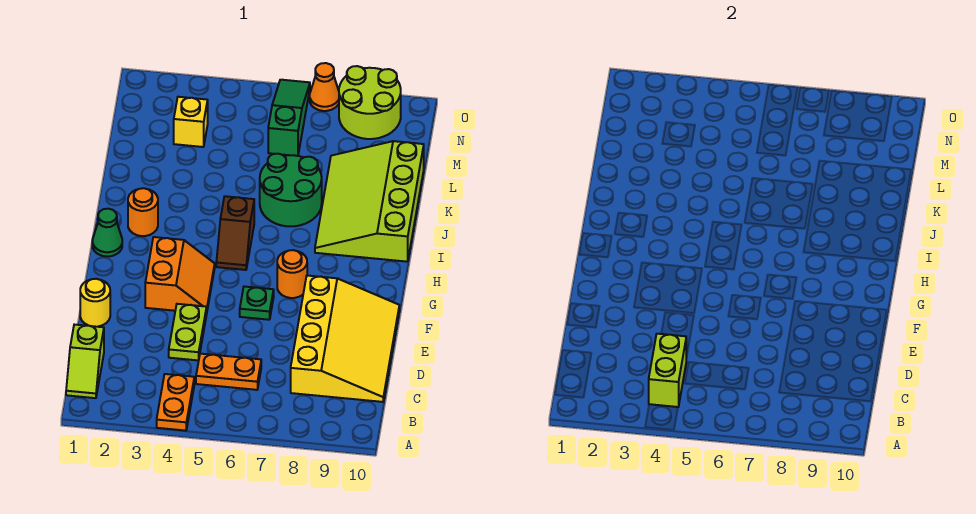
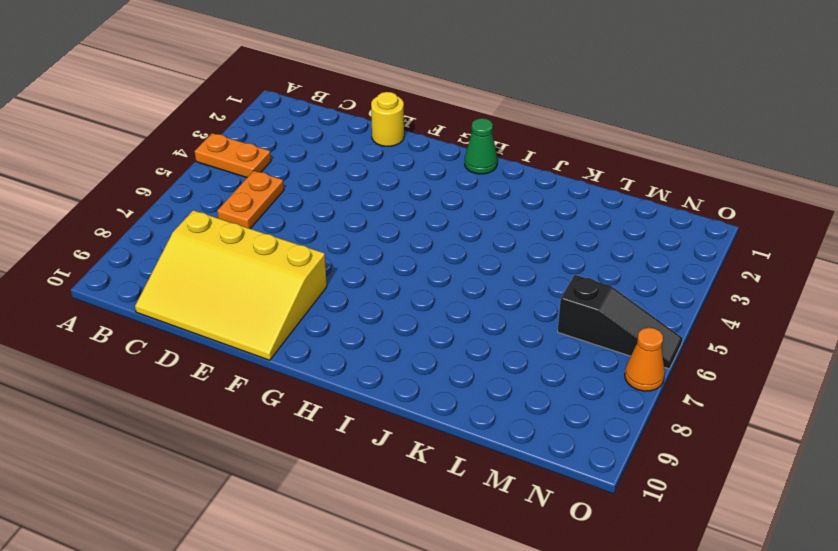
black 1x3 slope [558,275,683,369] -> green 1x3 slope [268,80,310,156]
none -> lime 1x2 slope [66,325,104,398]
none -> lime 1x2 plate [169,304,207,360]
none -> orange 2x2 slope [145,237,215,311]

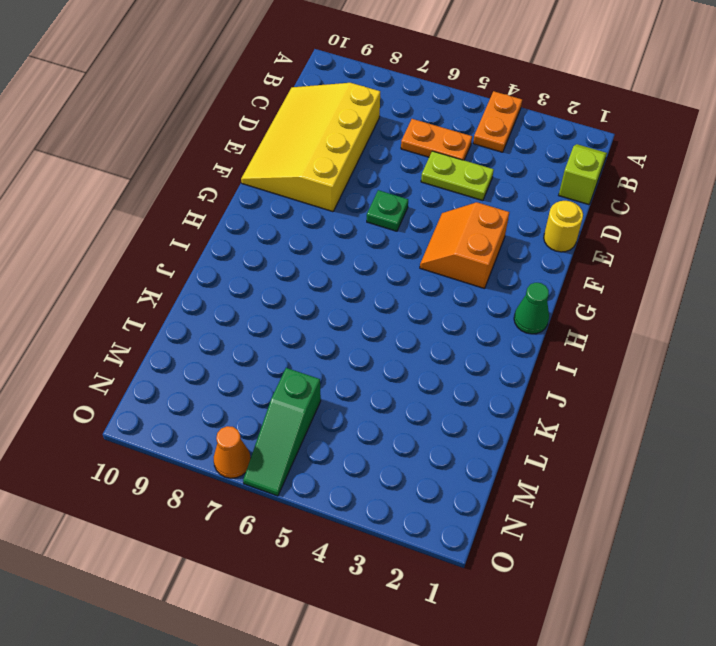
lime 1x2 plate [421,151,494,201] -> lime 1x2 plate turned to [169,304,207,360]
none -> orange 1x1 round brick [277,250,307,298]
none -> brown 1x2 slope [216,196,254,270]
none -> orange 1x1 round brick [128,188,158,236]

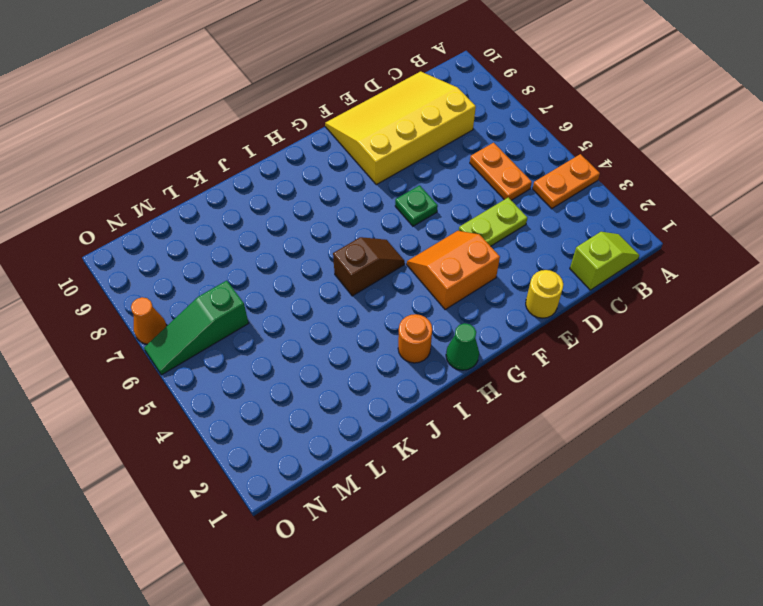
none -> orange 1x1 round brick [277,250,307,298]
none -> lime 3x4 slope [315,141,424,262]
none -> green 2x2 round brick [260,154,322,226]

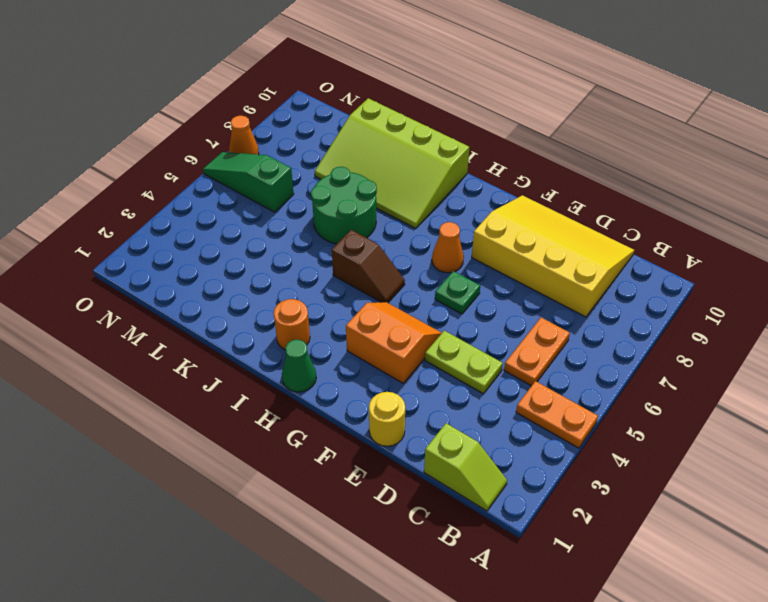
orange 1x1 cone [432,222,464,273] -> orange 1x1 round brick [277,250,307,298]
none -> yellow 1x1 brick [174,97,208,147]
none -> lime 2x2 round brick [339,66,401,139]
none -> lime 1x2 brick [649,334,686,407]

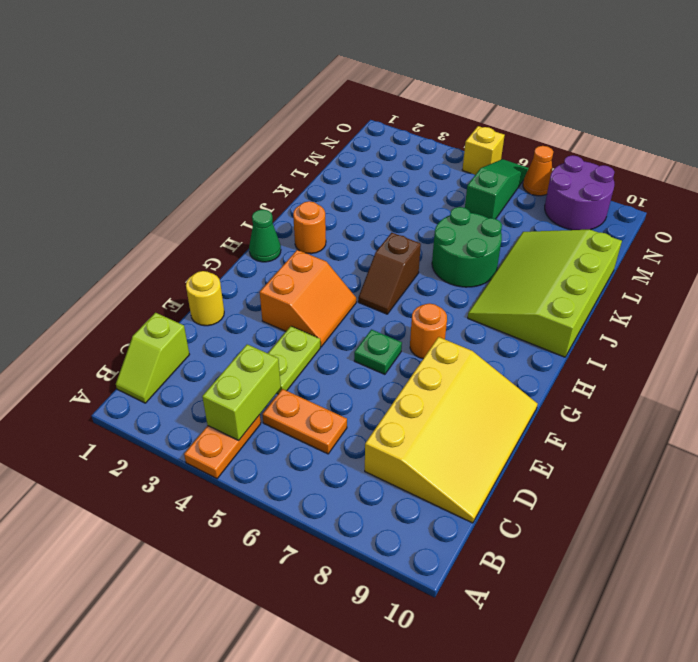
purple 2x2 round brick [545,155,614,230] -> lime 2x2 round brick [339,66,401,139]
yellow 1x1 brick [462,126,505,175] -> yellow 1x1 brick moved to [174,97,208,147]

